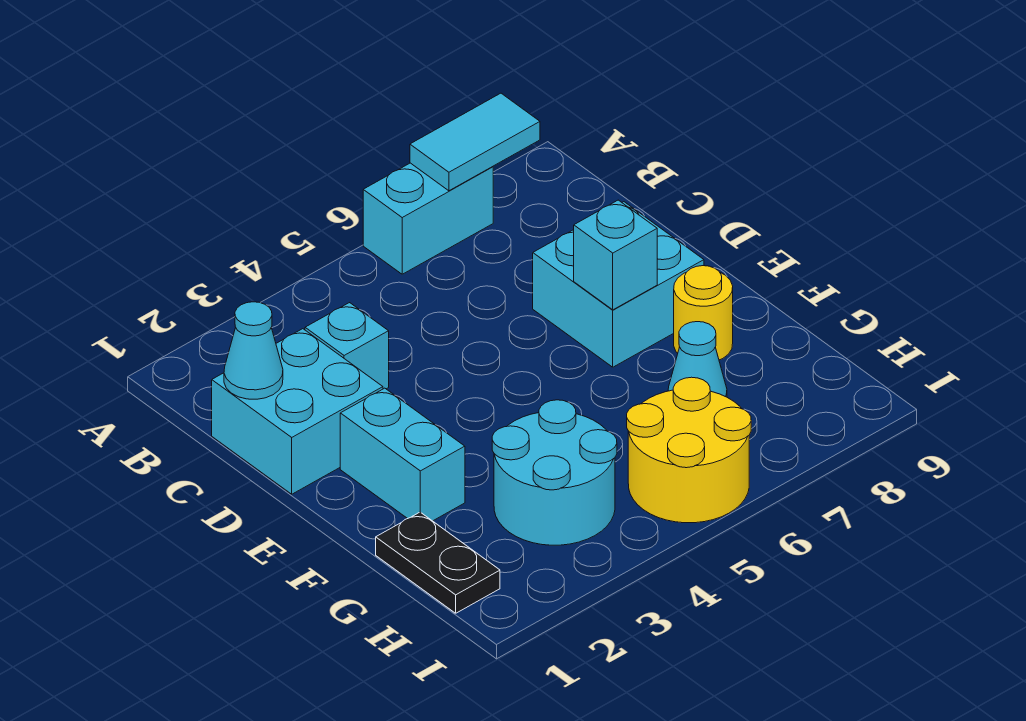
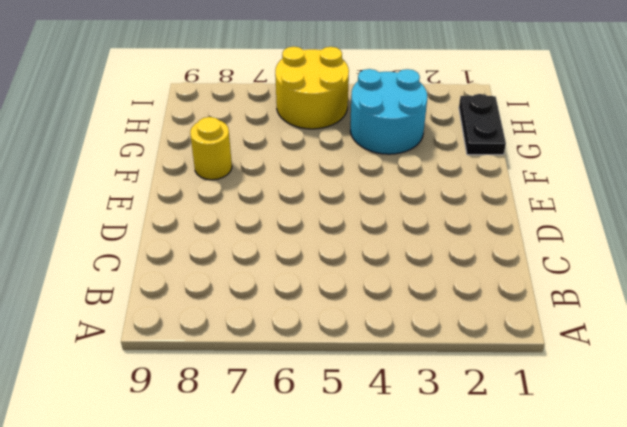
none -> cyan 1x2 brick [363,163,493,274]
none -> cyan 2x2 brick [212,329,383,494]
none -> cyan 1x1 brick [305,303,389,389]

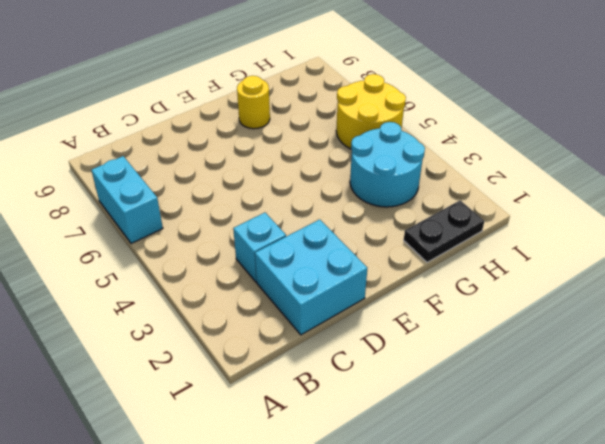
none -> cyan 2x2 brick [533,202,704,367]
none -> cyan 1x2 brick [340,388,465,521]
none -> cyan 1x1 cone [668,322,727,397]

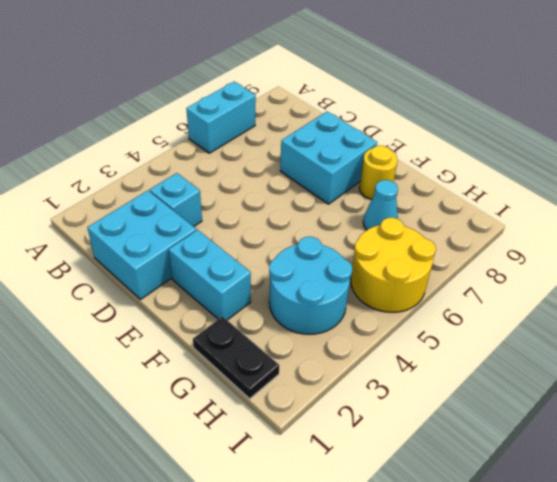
none -> cyan 1x2 tile [410,93,540,191]
none -> cyan 1x1 cone [224,302,283,399]
none -> cyan 1x1 brick [574,200,657,310]

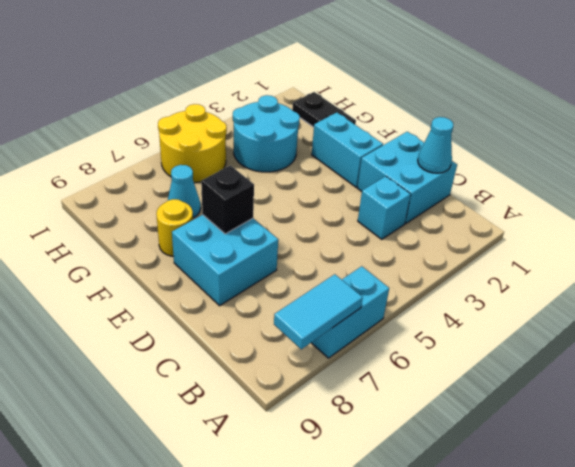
black 1x1 brick [201,165,254,234] -> cyan 1x1 brick [574,200,657,310]

